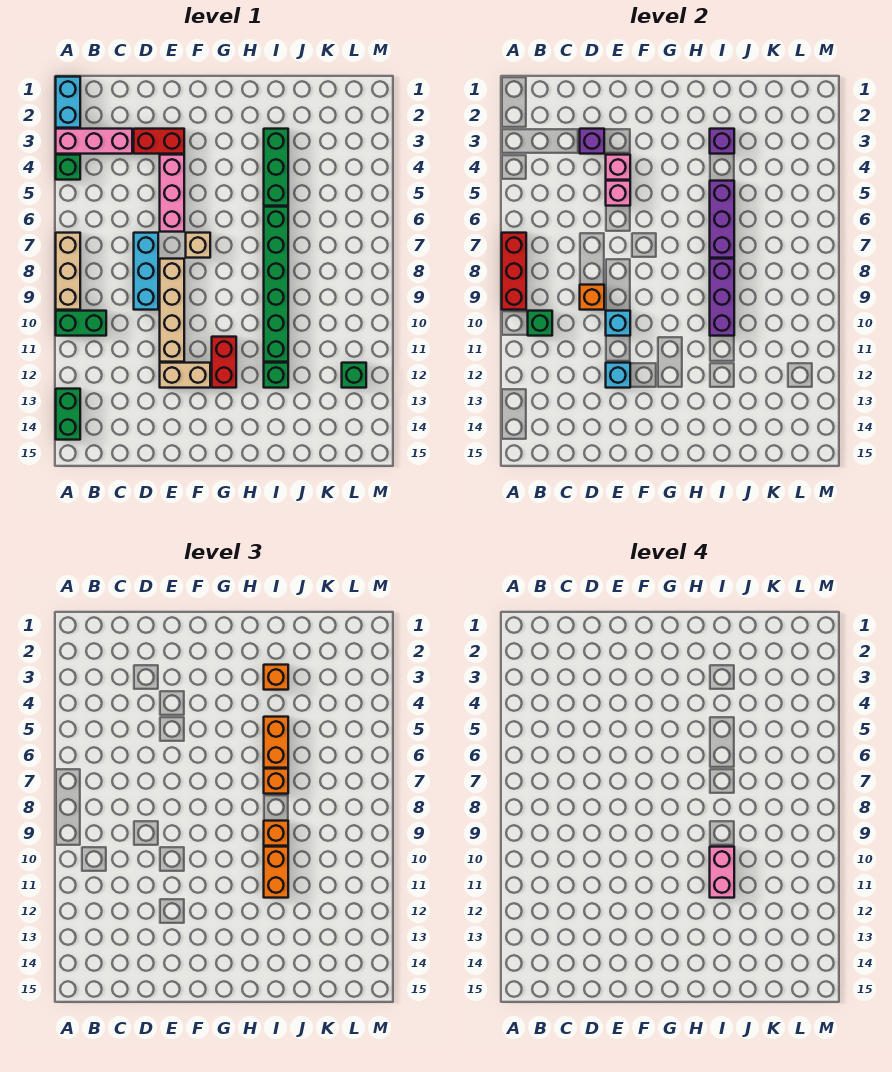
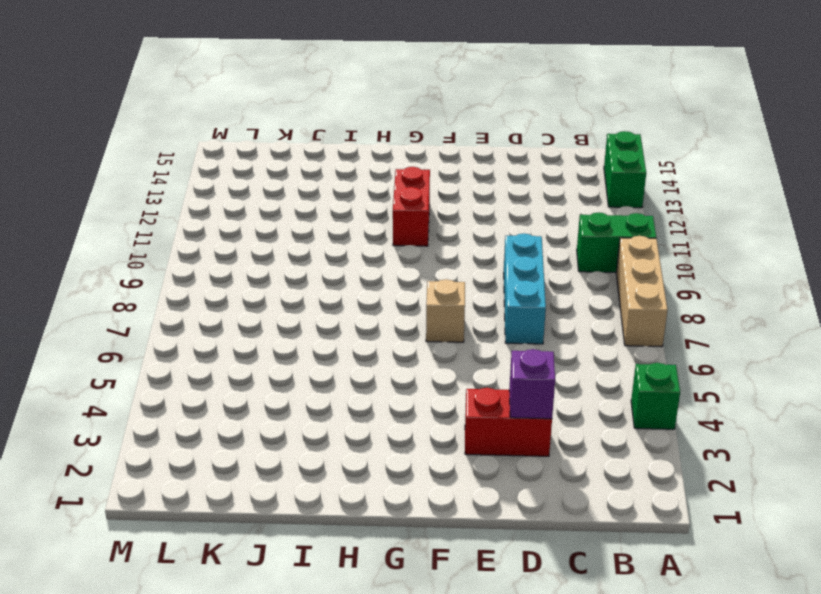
none -> cyan 1x2 brick [56,77,80,128]
none -> pink 1x3 brick [56,129,132,154]
none -> pink 1x3 brick [160,155,184,232]
none -> tan 1x4 brick [160,259,184,362]

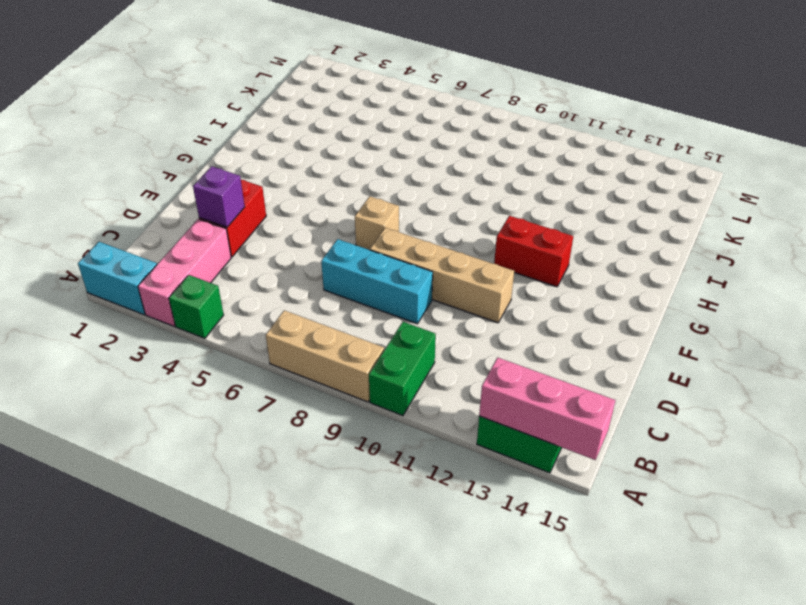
pink 1x3 brick [479,357,616,460] -> pink 1x3 brick moved to [160,155,184,232]
none -> tan 1x2 brick [160,363,210,388]
none -> green 1x3 brick [264,129,288,206]
none -> green 1x6 brick [264,207,288,362]
none -> green 1x1 brick [264,363,288,388]

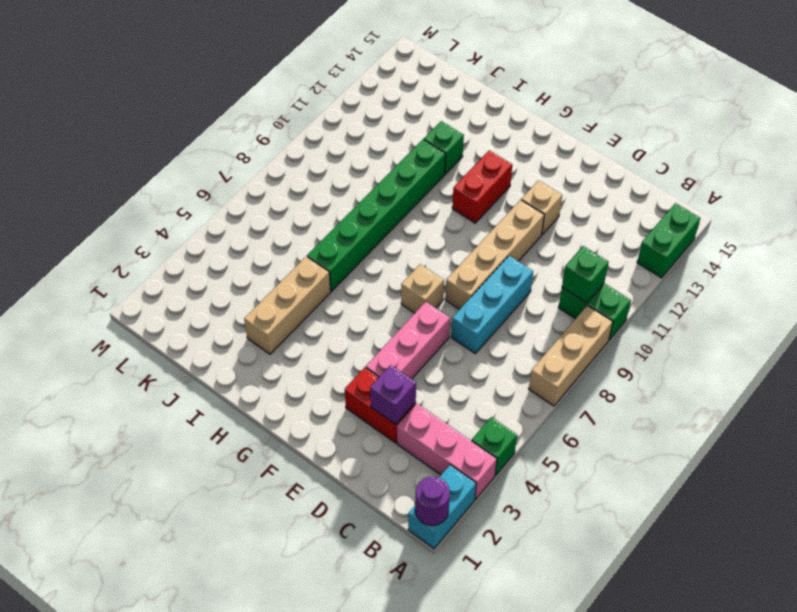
purple 1x1 round brick [415,477,450,525] -> none
tan 1x1 brick [521,180,562,234] -> tan 1x2 brick [160,363,210,388]
tan 1x3 brick [244,256,331,354] -> green 1x3 brick [264,129,288,206]
none -> green 1x1 brick [342,363,366,388]
none -> red 1x3 brick [502,233,526,310]
none -> orange 1x1 brick [580,285,604,310]
none -> pink 1x1 brick [606,155,630,180]

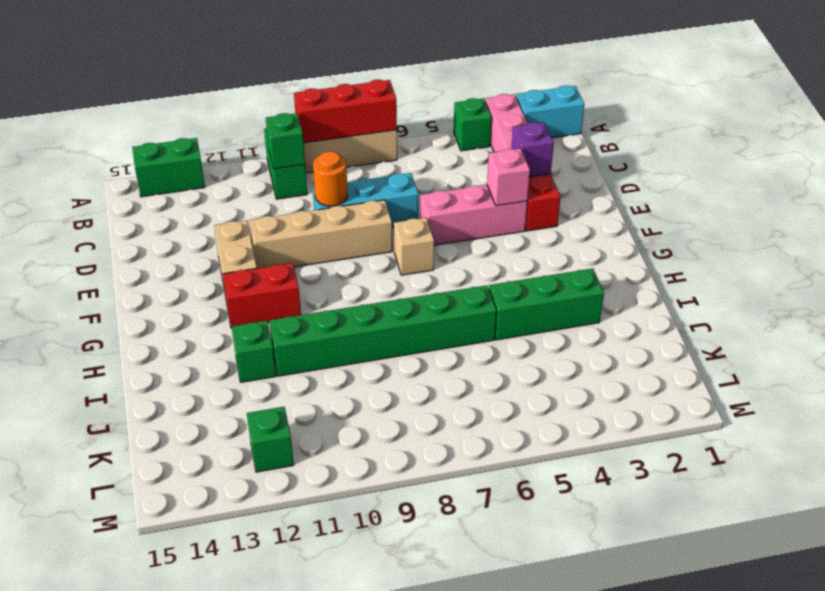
orange 1x1 round brick [313,151,348,206] -> orange 1x1 brick [580,285,604,310]
none -> pink 1x1 brick [606,181,630,206]
none -> cyan 1x1 brick [606,311,630,336]
none -> cyan 1x1 brick [606,363,630,388]
none -> purple 1x1 brick [710,129,734,154]

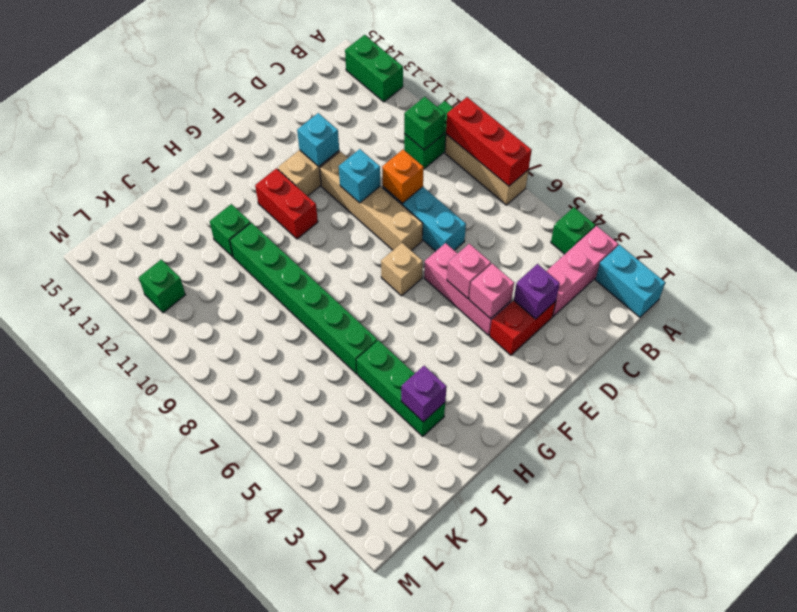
none -> purple 1x3 brick [710,181,734,258]
none -> purple 1x3 brick [710,259,734,336]
none -> orange 1x1 brick [264,665,288,690]
none -> orange 1x2 brick [264,717,288,768]

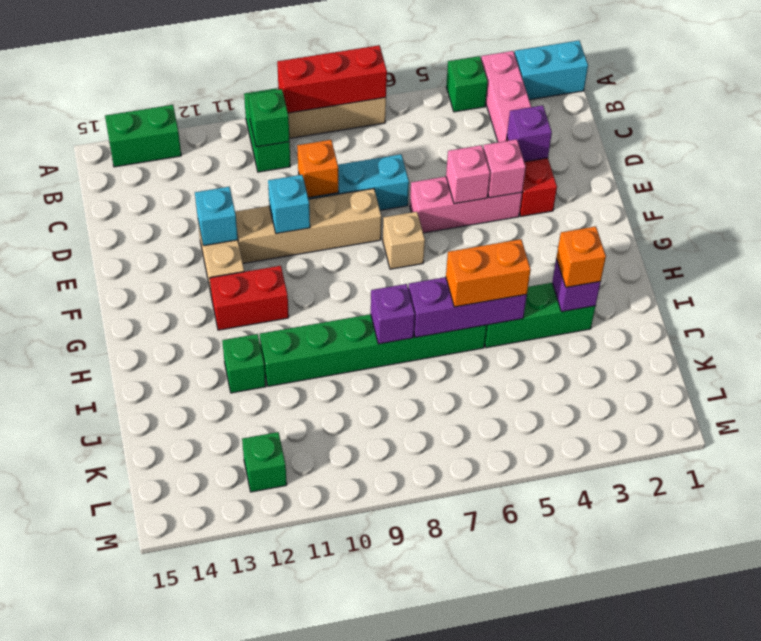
purple 1x1 brick [371,284,415,344] -> purple 1x3 brick [710,259,734,336]
none -> orange 1x1 brick [264,769,288,794]
none -> orange 1x1 brick [264,821,288,846]
none -> orange 1x2 brick [264,847,288,898]
none -> pink 1x2 brick [710,847,734,898]

